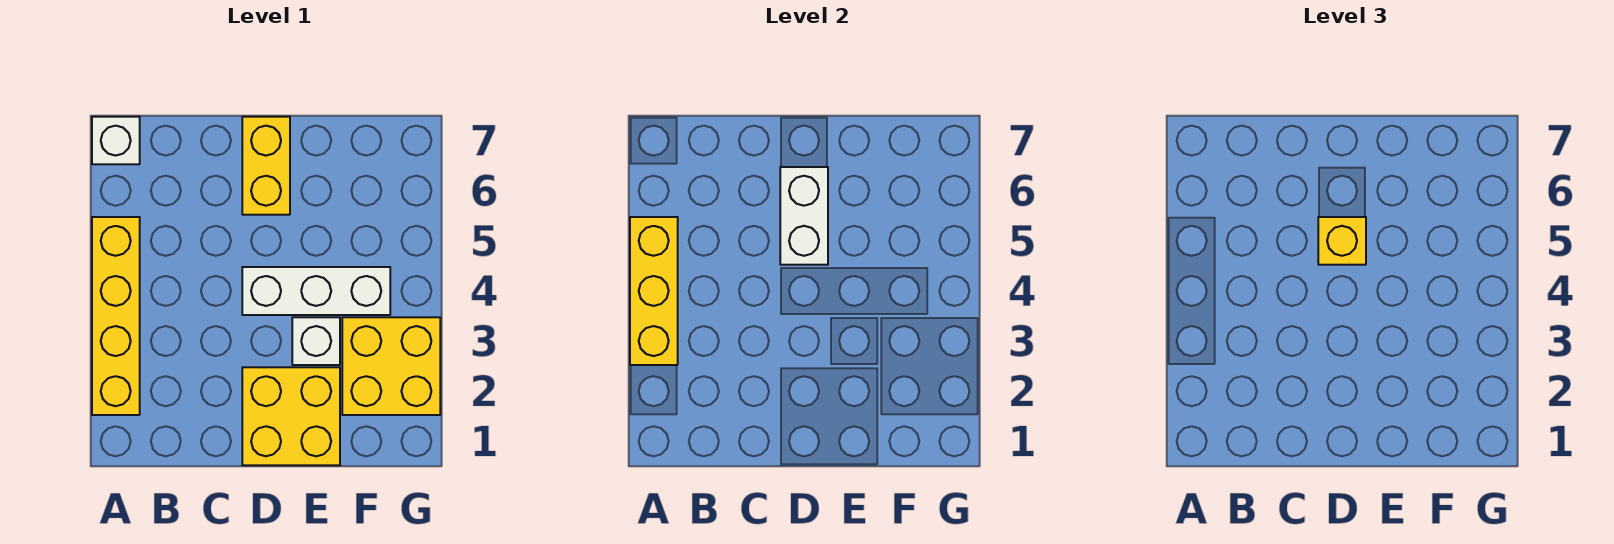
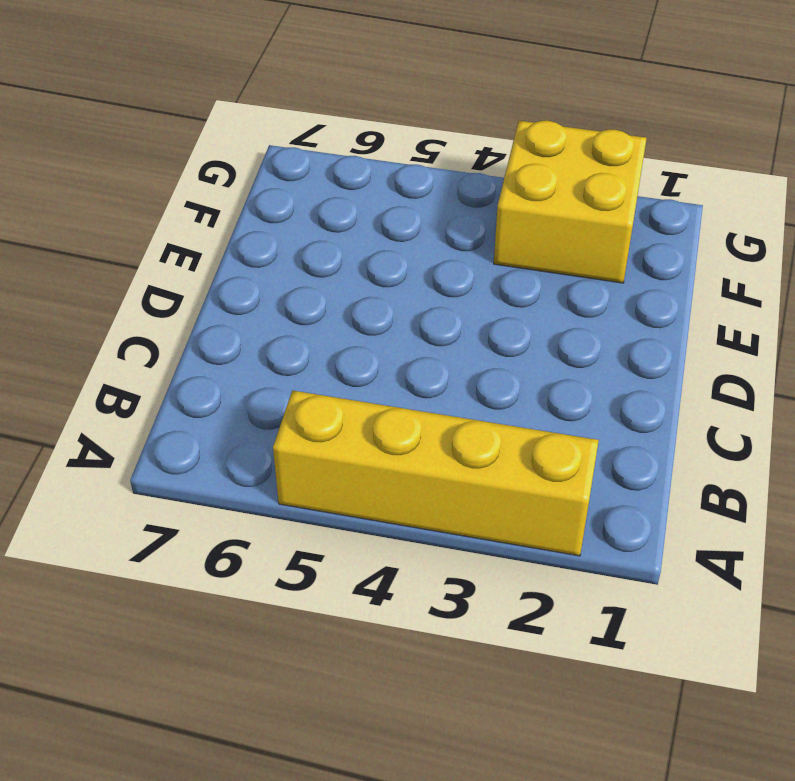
none -> white 1x1 brick [92,117,140,164]
none -> yellow 2x2 brick [242,367,340,465]

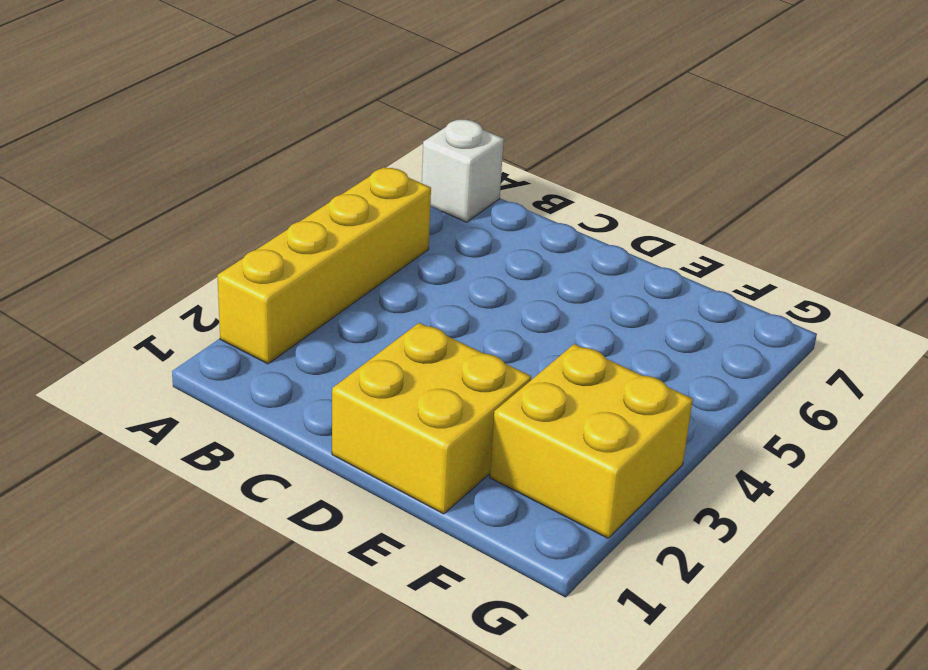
none -> white 1x3 brick [242,267,390,315]
none -> yellow 1x2 brick [242,117,290,215]

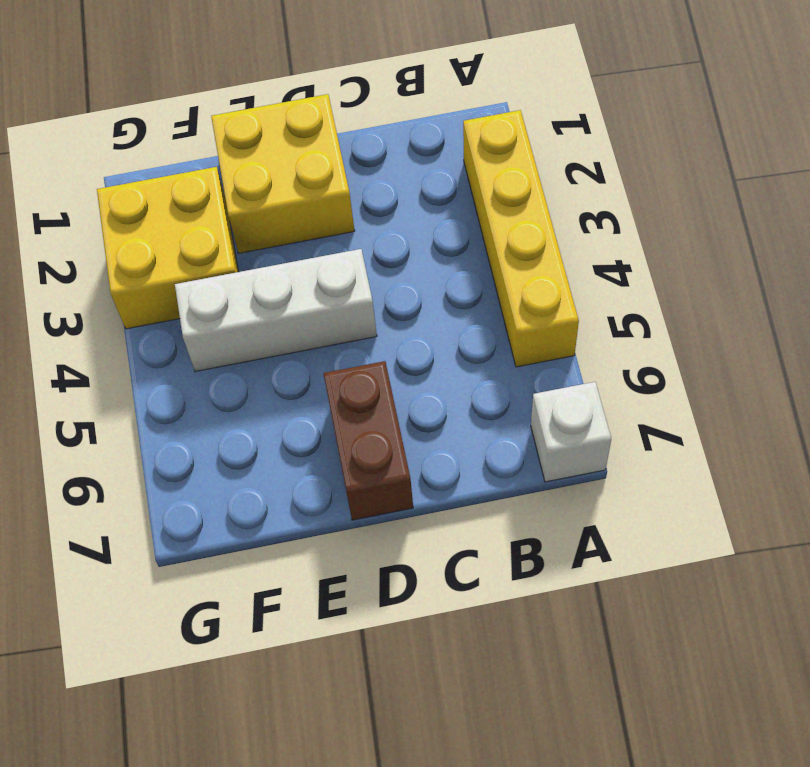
brown 1x2 brick [323,361,413,520] -> yellow 1x2 brick [242,117,290,215]
none -> white 1x1 brick [292,317,340,365]
none -> yellow 1x3 brick [630,217,678,365]

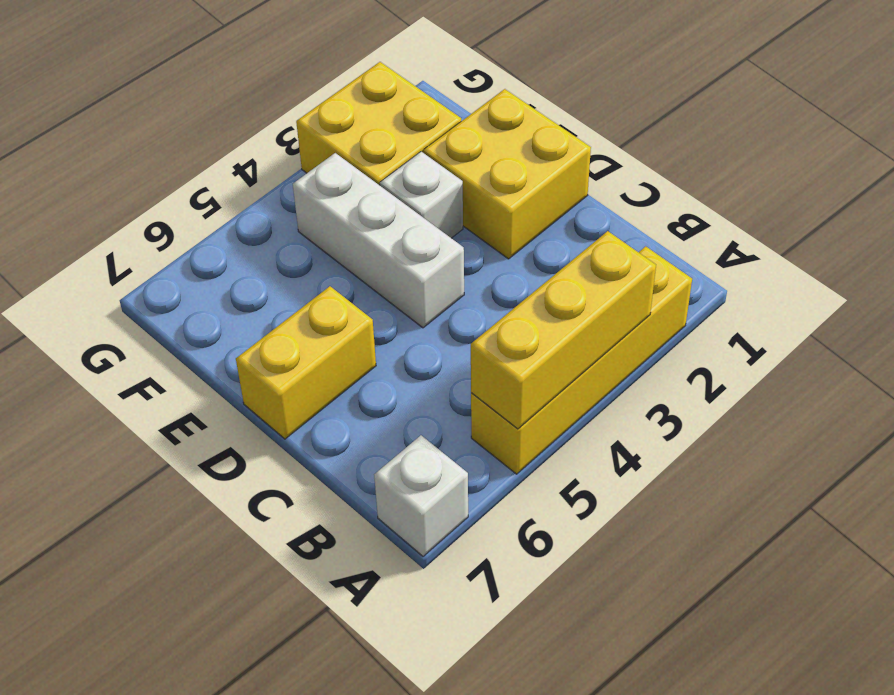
none -> white 1x2 brick [780,167,828,265]
none -> yellow 1x1 brick [1318,217,1366,265]

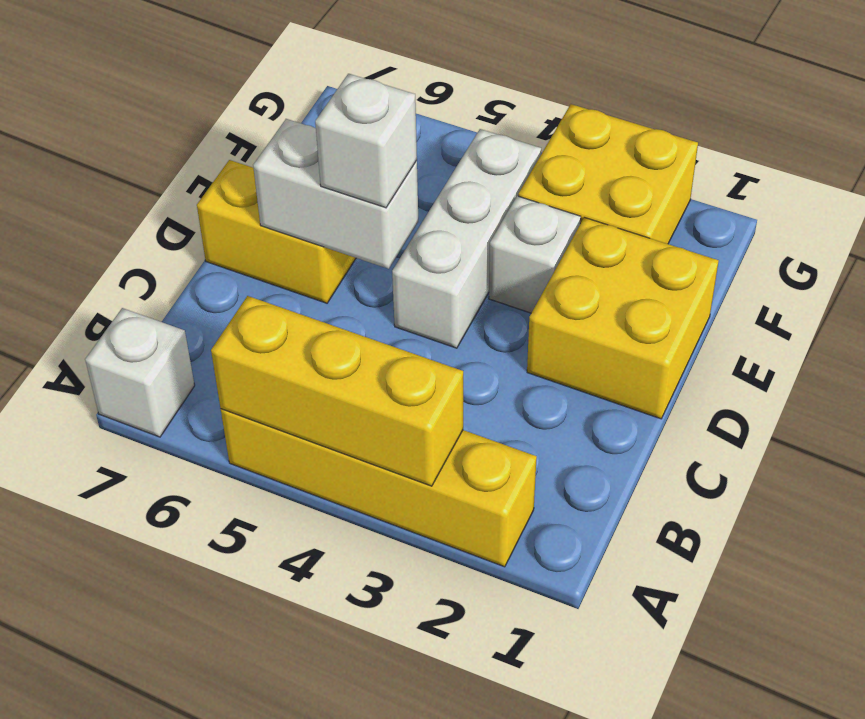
white 1x1 brick [315,74,417,208] -> yellow 1x1 brick [1318,217,1366,265]

